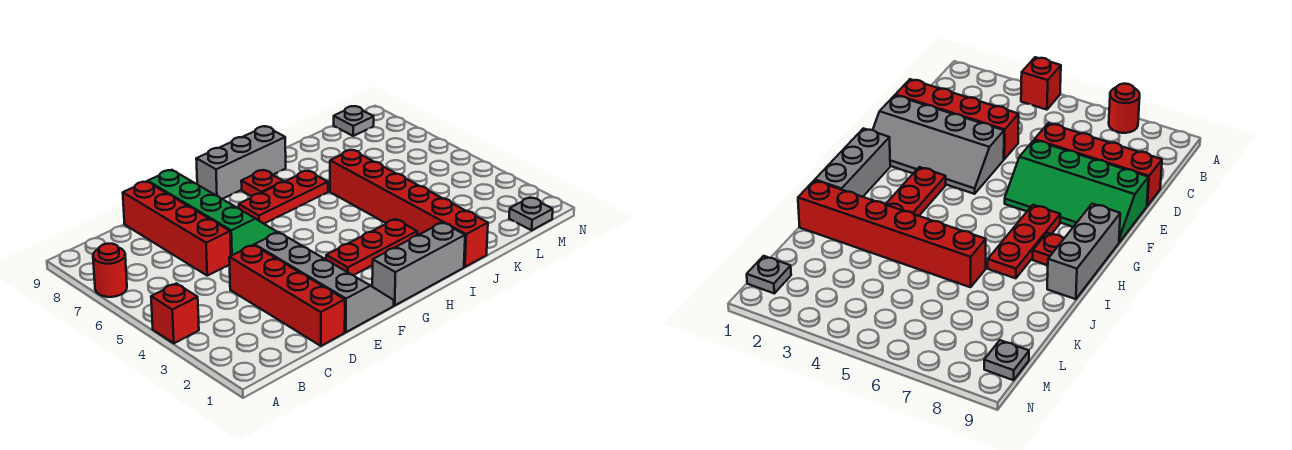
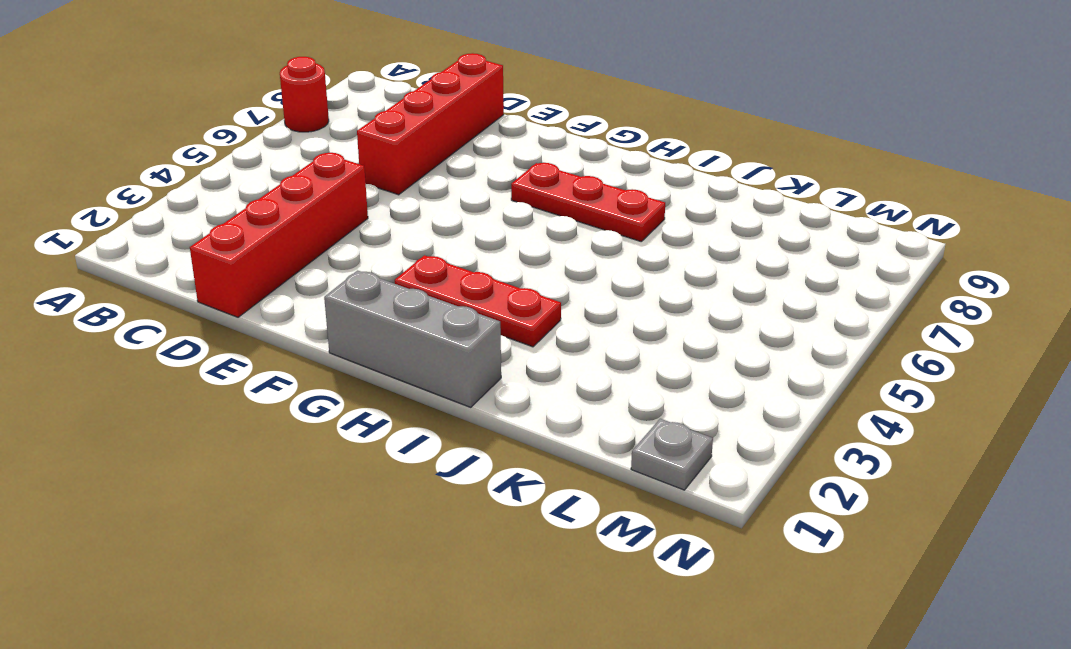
none -> red 1x1 brick [151,283,199,343]
none -> grey 2x4 slope [255,232,394,332]
none -> green 2x4 slope [148,170,278,256]

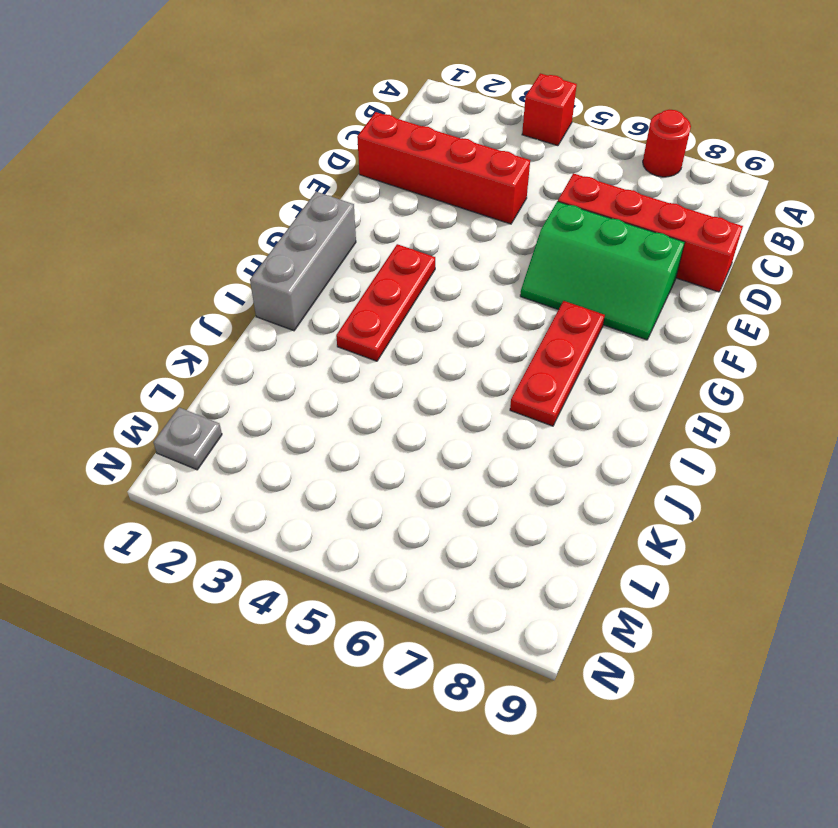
green 2x3 slope [520,201,685,340] -> green 2x4 slope [148,170,278,256]
none -> grey 2x4 slope [255,232,394,332]
none -> grey 1x3 brick [196,126,286,199]
none -> red 1x1 plate [241,170,284,196]

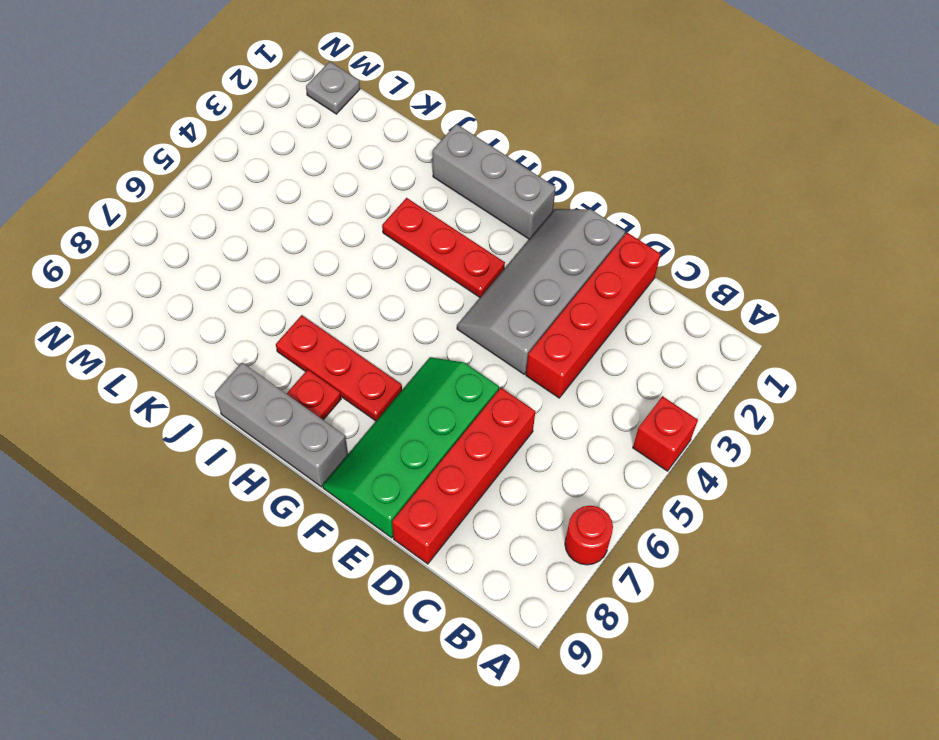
none -> red 1x6 brick [330,150,488,267]
none -> grey 1x1 plate [334,106,374,136]

